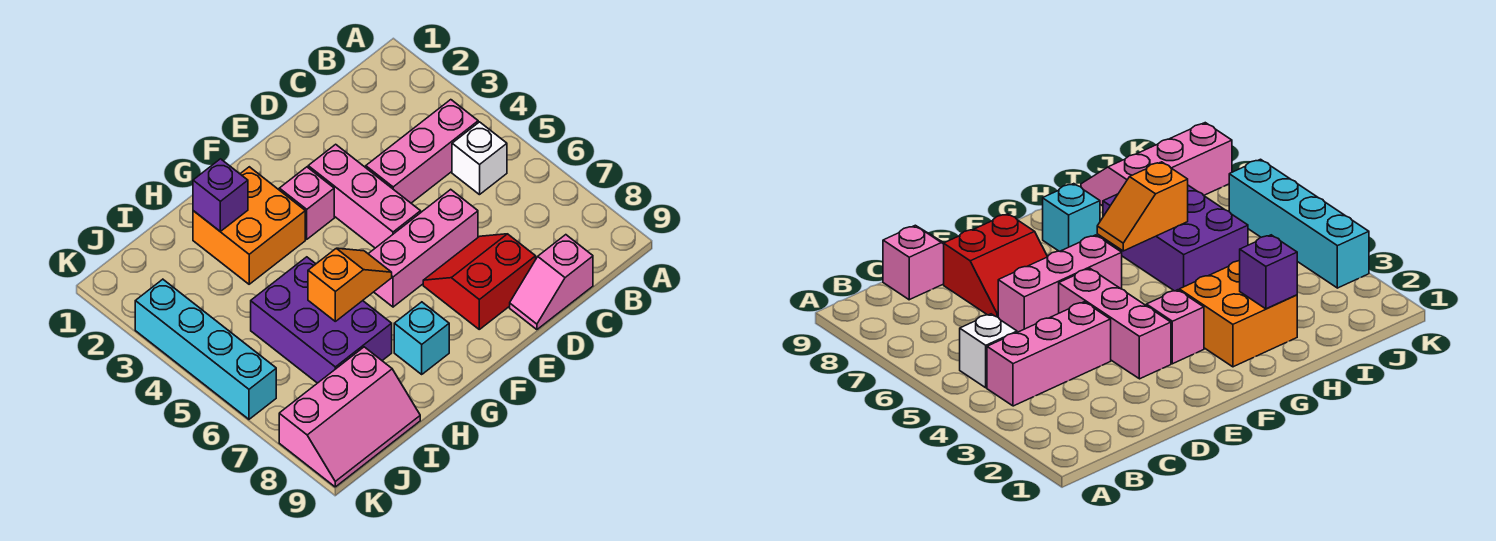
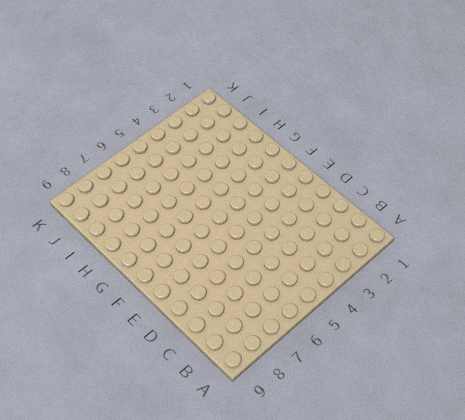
none -> pink 1x3 brick [366,100,478,203]
none -> white 1x1 brick [452,122,507,195]
none -> pink 1x2 slope [510,235,593,330]

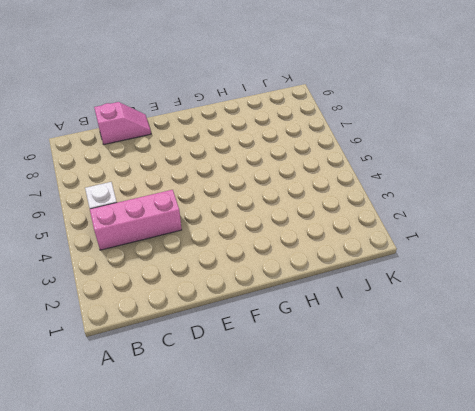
none -> pink 1x3 brick [368,189,478,307]
none -> red 2x2 slope [423,234,536,329]
none -> pink 1x3 brick [308,144,421,248]

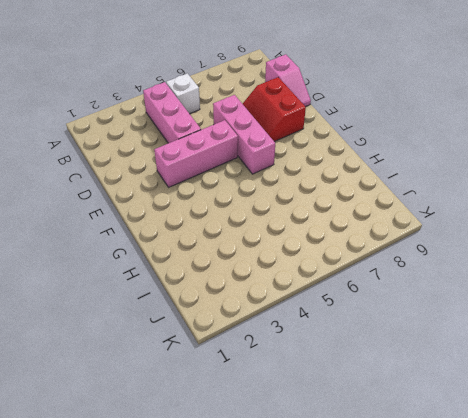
none -> pink 1x1 brick [279,167,334,239]
none -> orange 2x2 brick [193,167,305,284]
none -> cyan 1x1 brick [394,302,449,374]

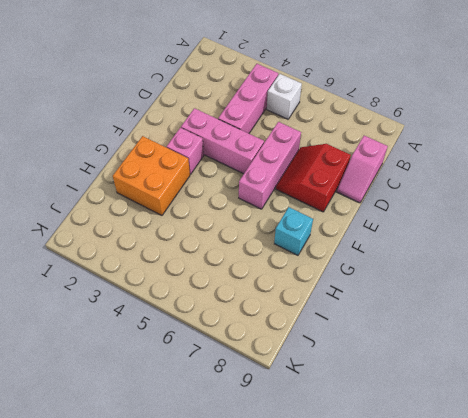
none -> purple 2x3 brick [251,257,392,383]
none -> pink 2x3 slope [279,347,420,487]
none -> cyan 1x4 brick [135,279,276,419]

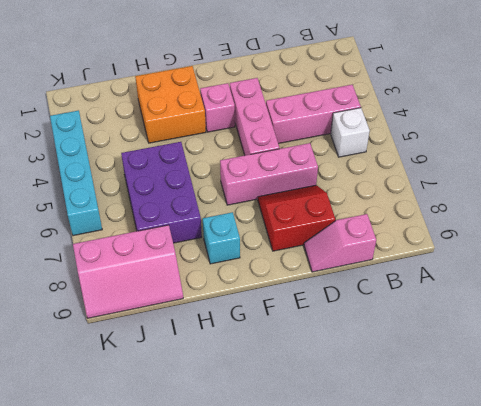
none -> orange 1x2 slope [308,248,392,321]
none -> purple 1x1 brick [193,159,248,231]

